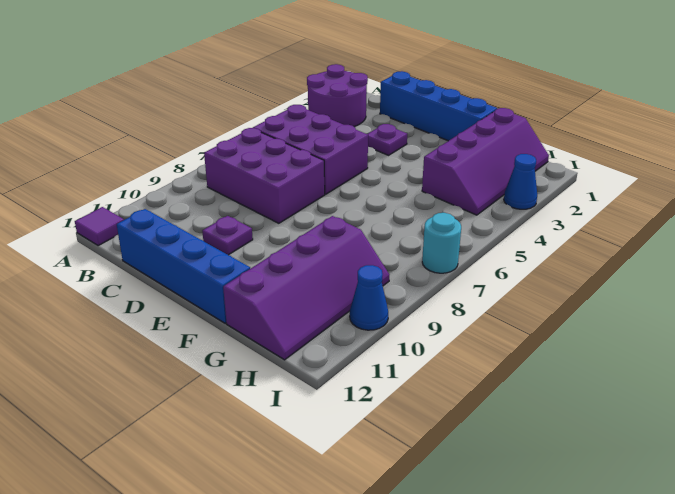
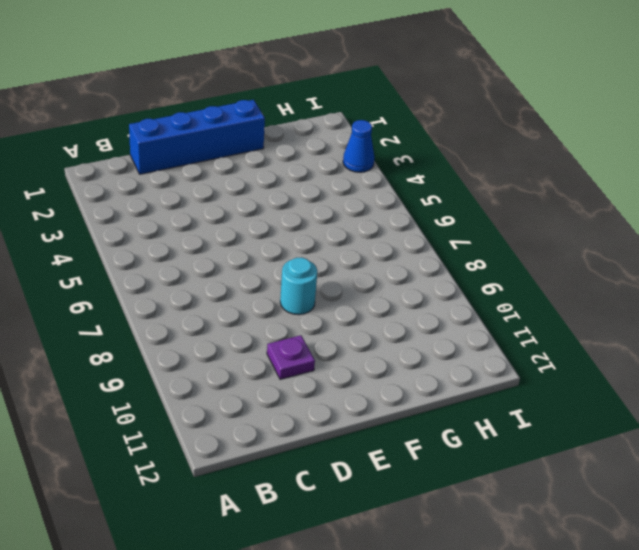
cyan 1x1 round brick [280,257,317,315] -> cyan 1x1 round brick moved to [422,213,461,273]
none -> purple 2x2 round brick [307,64,368,127]
none -> purple 1x1 tile [75,207,124,246]
none -> purple 2x3 brick [253,105,368,194]

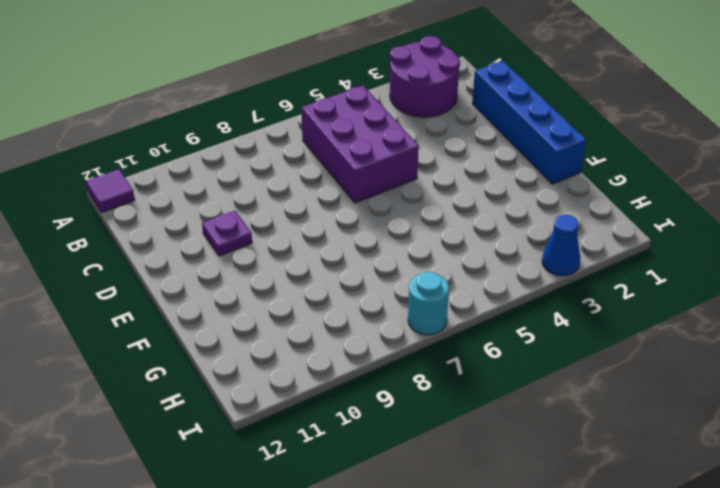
none -> purple 2x3 brick [204,128,325,223]
none -> blue 1x4 brick [117,209,250,323]
none -> purple 1x1 plate [368,124,407,155]

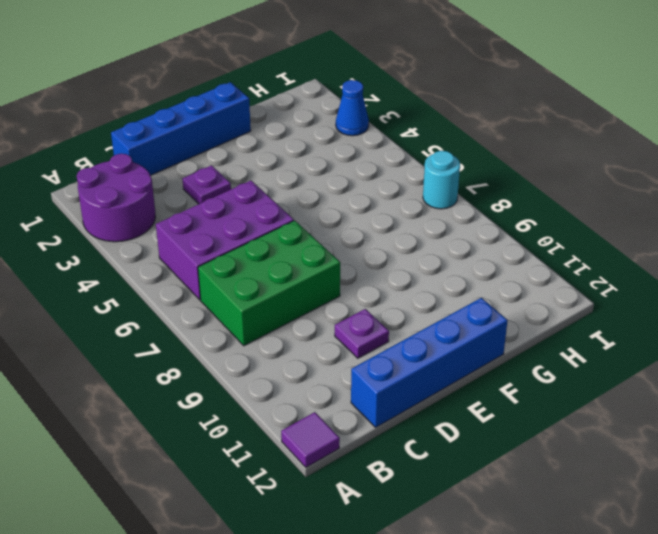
green 2x3 brick [198,221,340,346] -> purple 2x3 brick [204,128,325,223]
none -> purple 2x4 slope [422,108,549,215]
none -> purple 2x4 slope [223,216,389,360]
none -> blue 1x1 cone [350,265,388,330]

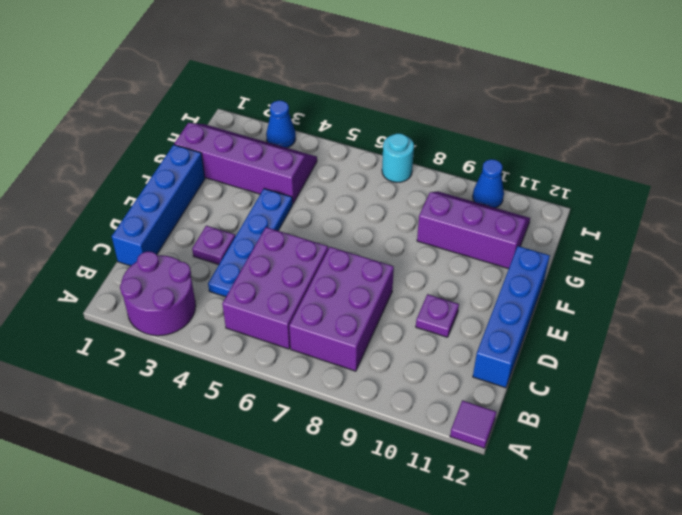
blue 1x4 plate [208,189,293,297] -> none
purple 2x3 slope [417,191,530,269] -> purple 2x4 slope [223,216,389,360]

